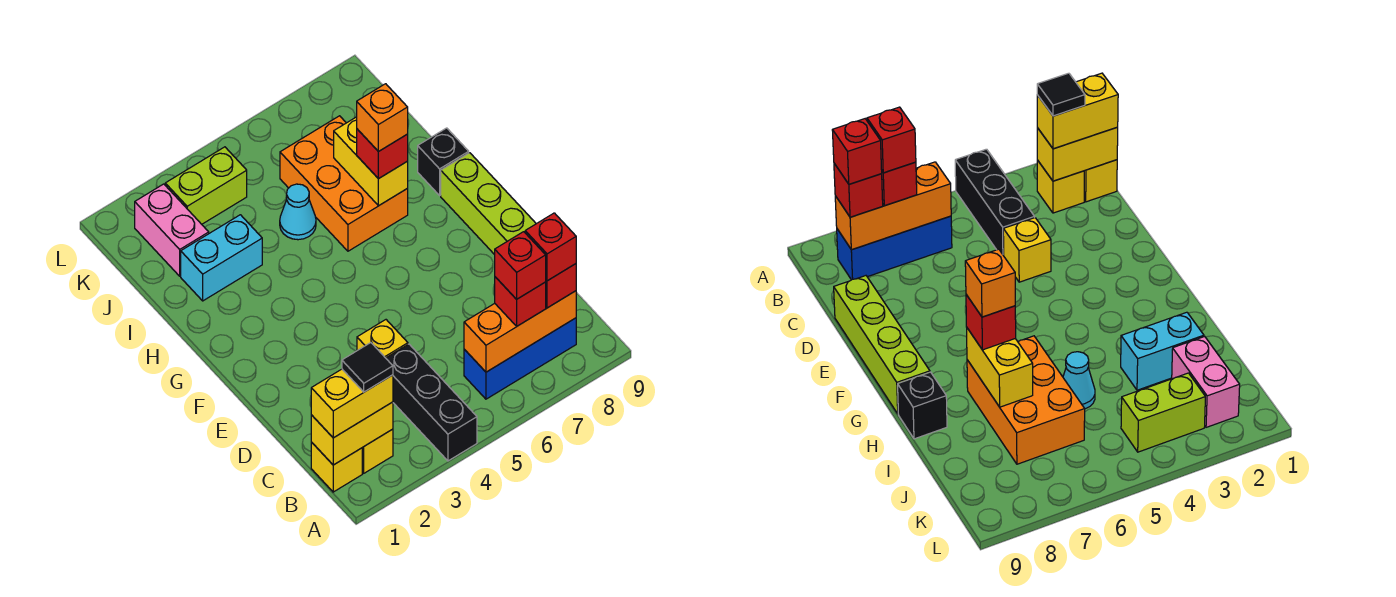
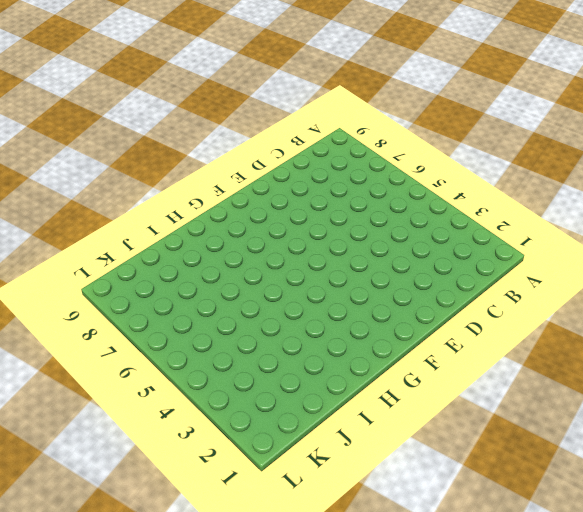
none -> black 1x3 brick [386,344,477,461]
none -> yellow 1x1 brick [311,442,362,492]
none -> yellow 1x1 brick [362,429,393,473]

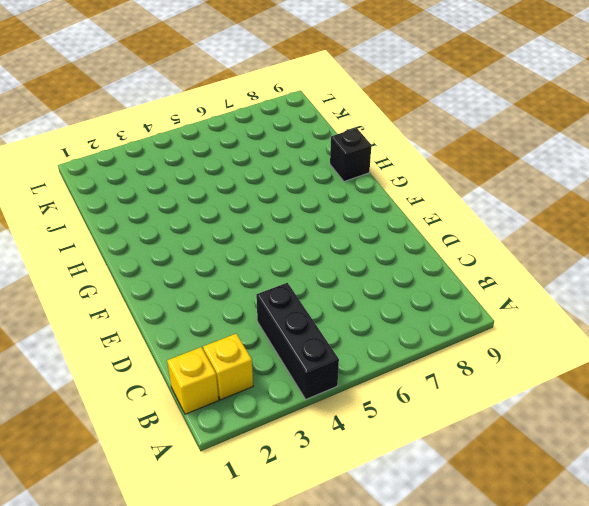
none -> blue 1x3 brick [464,318,576,399]
none -> yellow 1x1 brick [357,320,408,358]
none -> lime 1x4 brick [441,153,536,255]

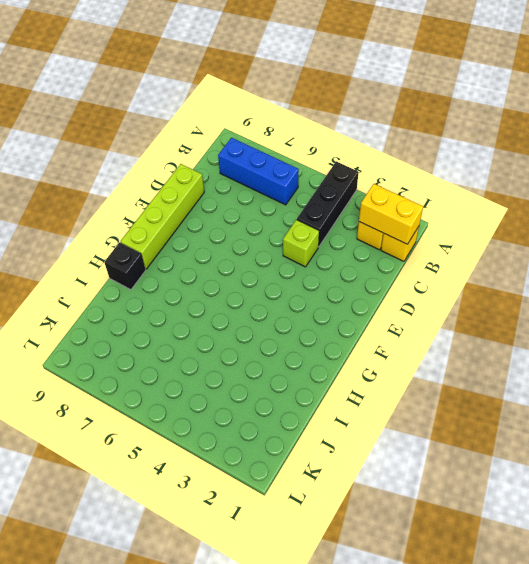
lime 1x1 brick [283,220,319,267] -> yellow 1x1 brick [357,320,408,358]
none -> orange 2x3 brick [280,116,408,251]
none -> cyan 1x2 brick [181,215,262,301]
none -> cyan 1x1 cone [280,184,316,240]

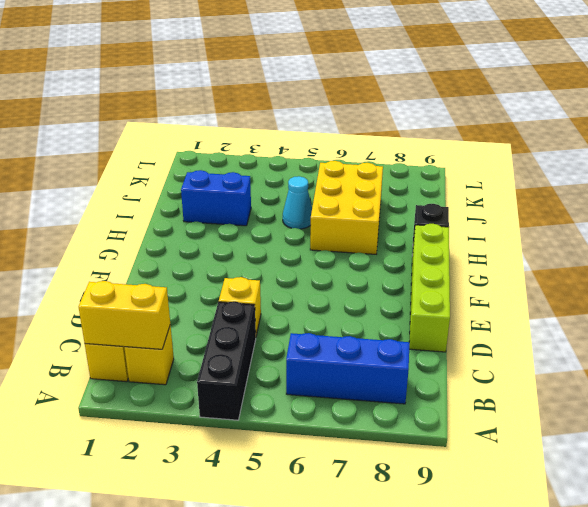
yellow 2x3 brick [310,161,383,254] -> orange 2x3 brick [280,116,408,251]
blue 1x2 brick [181,170,251,226] -> cyan 1x2 brick [181,215,262,301]
none -> pink 1x2 brick [135,184,209,276]
none -> lime 1x2 brick [165,147,247,224]
none -> orange 1x3 brick [464,291,576,372]

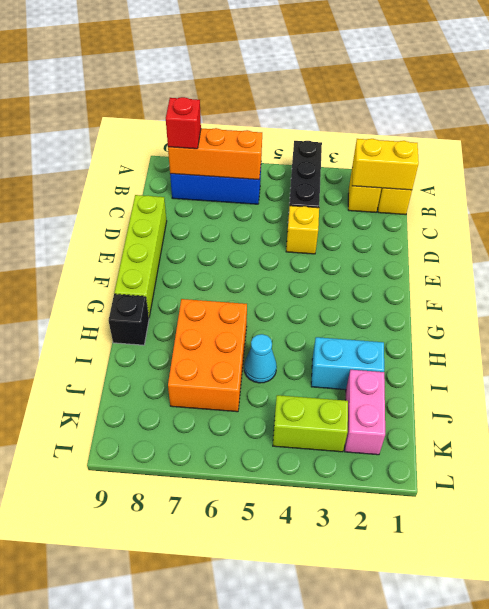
none -> yellow 1x2 brick [334,117,408,206]
none -> yellow 1x2 brick [311,369,393,438]
none -> red 1x1 brick [495,277,546,326]

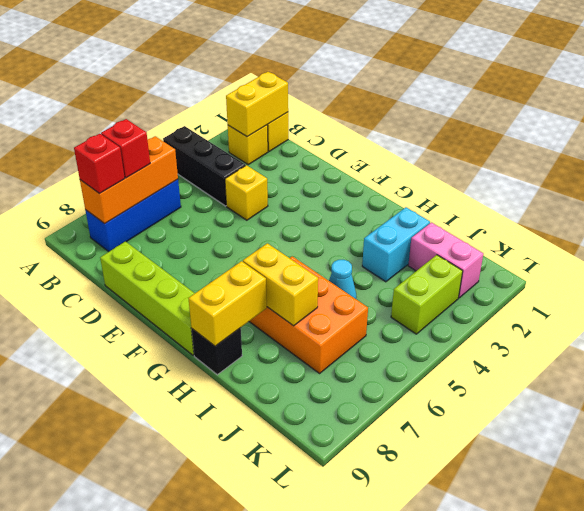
yellow 1x2 brick [188,261,267,346] -> yellow 1x2 brick moved to [311,369,393,438]
none -> red 1x1 brick [357,129,408,179]
none -> black 1x1 tile [342,343,393,392]
none -> red 1x1 brick [495,232,546,299]

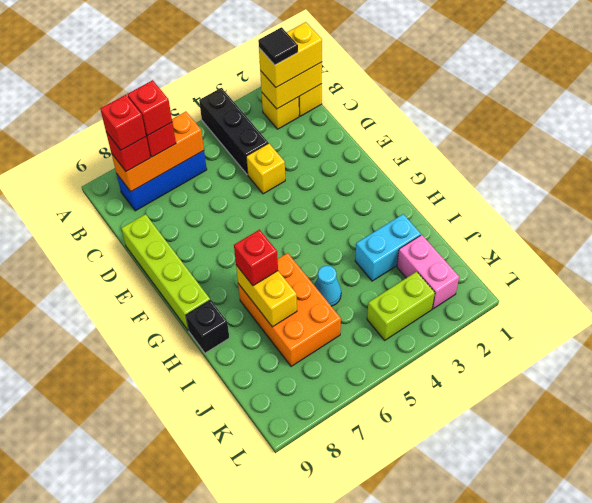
none -> orange 1x1 brick [357,84,408,152]

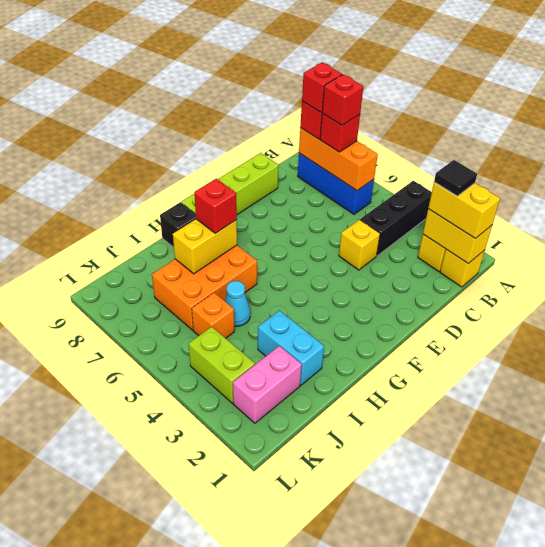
orange 1x1 brick [192,293,234,338] -> orange 1x1 brick moved to [357,84,408,152]

